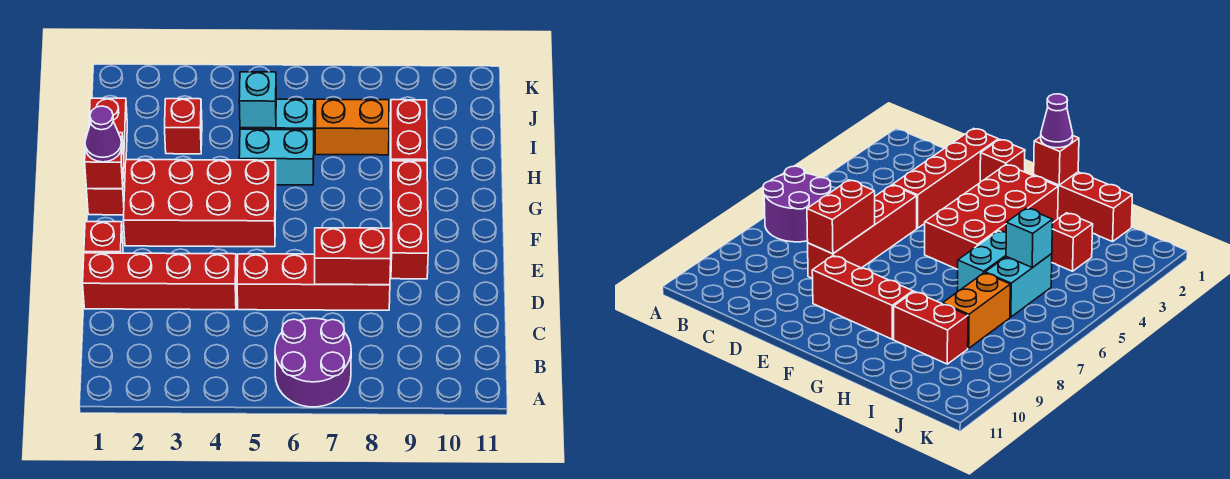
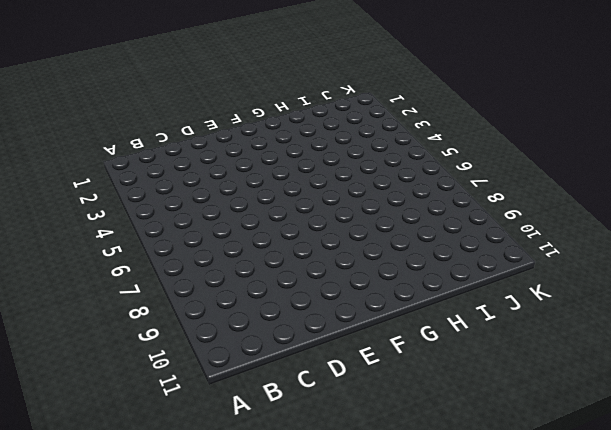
none -> purple 2x2 round brick [275,318,351,407]
none -> red 1x4 brick [83,253,236,310]
none -> red 1x4 brick [237,254,390,310]

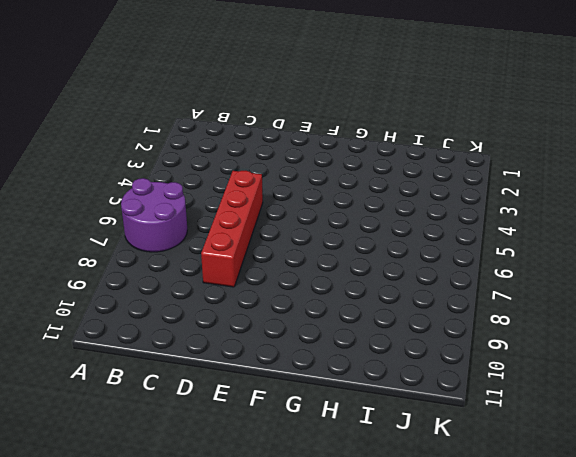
none -> red 1x4 brick [83,253,236,310]
none -> red 1x1 brick [84,222,123,253]
none -> red 1x3 brick [390,161,428,279]

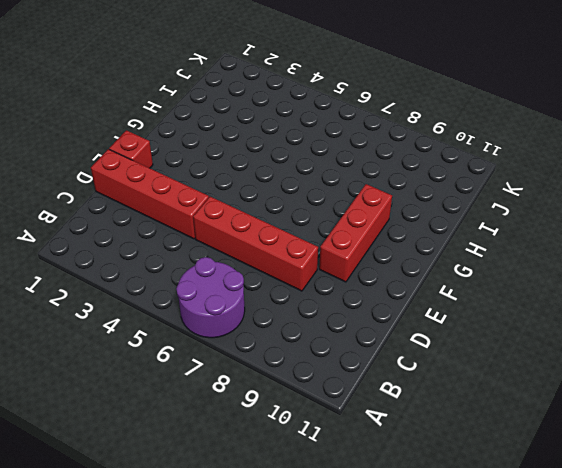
none -> red 2x4 brick [124,160,276,247]
none -> red 1x3 brick [87,98,127,215]
none -> cyan 1x2 brick [239,129,314,185]

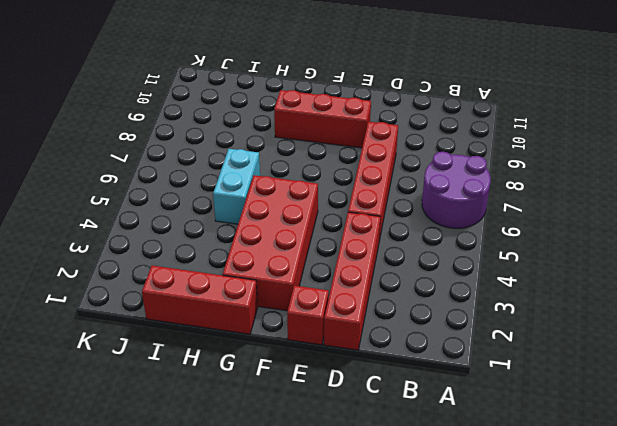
none -> red 1x2 brick [390,100,427,184]
none -> red 1x1 brick [165,99,202,154]
none -> cyan 1x2 brick [240,99,314,130]

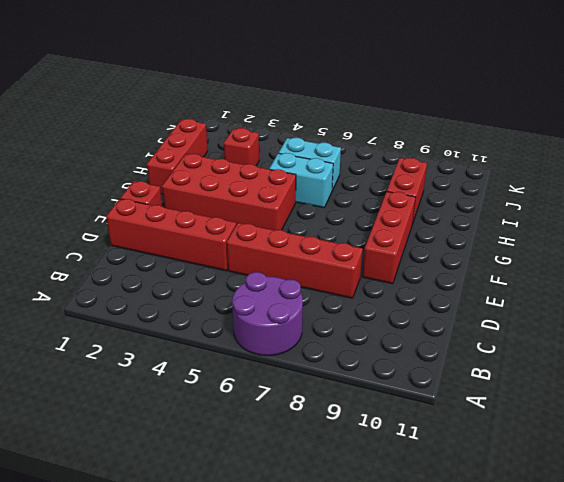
none -> orange 1x2 brick [315,99,389,155]
none -> red 1x2 brick [315,228,391,285]
none -> red 1x1 brick [85,133,124,189]

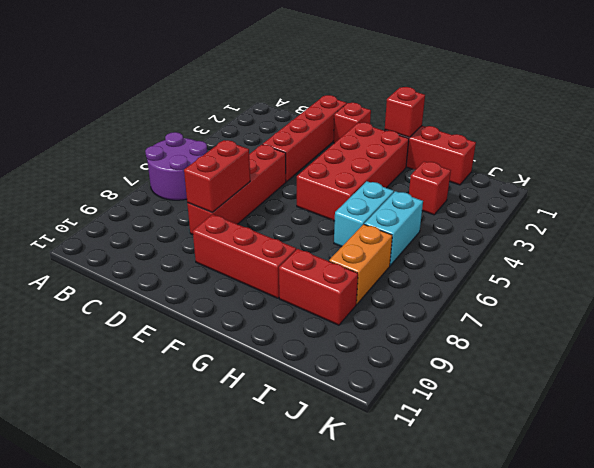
none -> cyan 1x1 brick [239,72,276,128]
none -> purple 1x1 cone [85,106,122,162]

